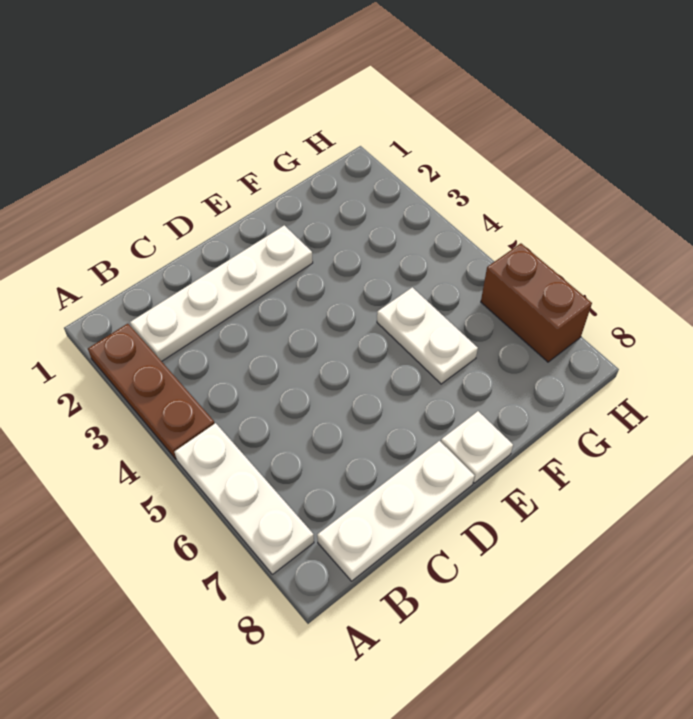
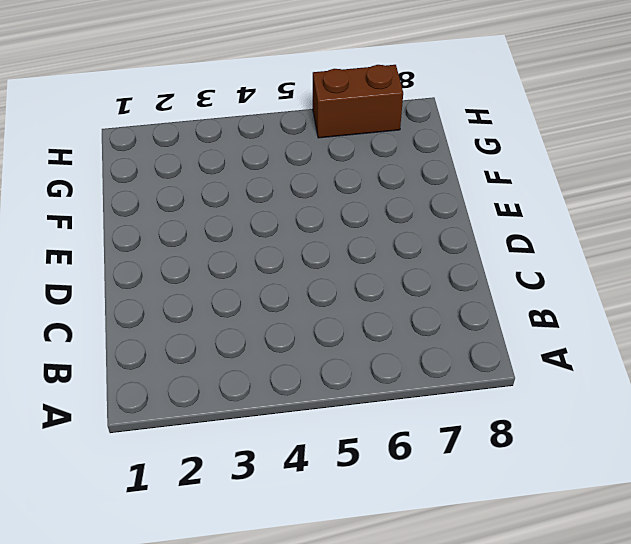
none -> brown 1x3 plate [88,324,215,459]
none -> white 1x3 plate [175,423,314,574]

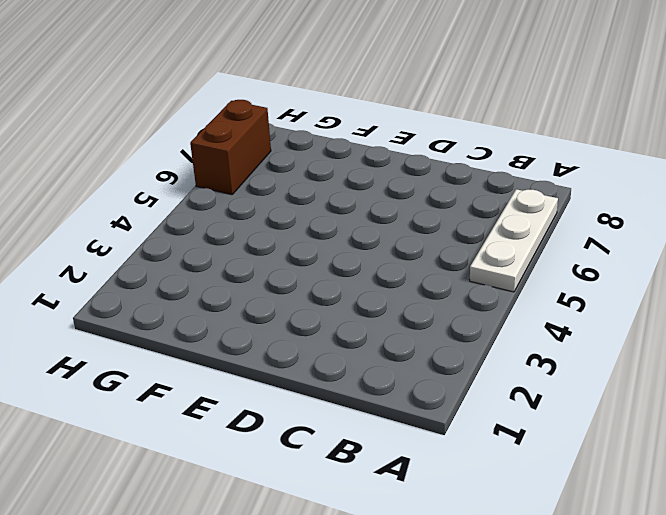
none -> brown 1x3 plate [88,324,215,459]
none -> white 1x4 plate [130,225,313,361]

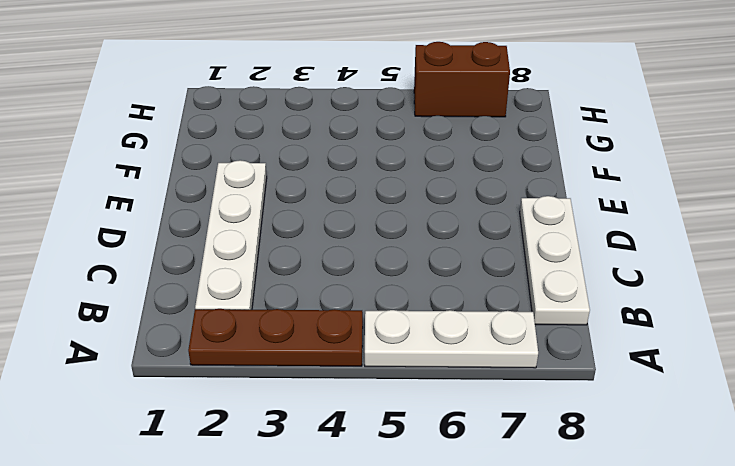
none -> white 1x1 plate [441,411,513,483]
none -> white 1x2 plate [377,287,478,384]

